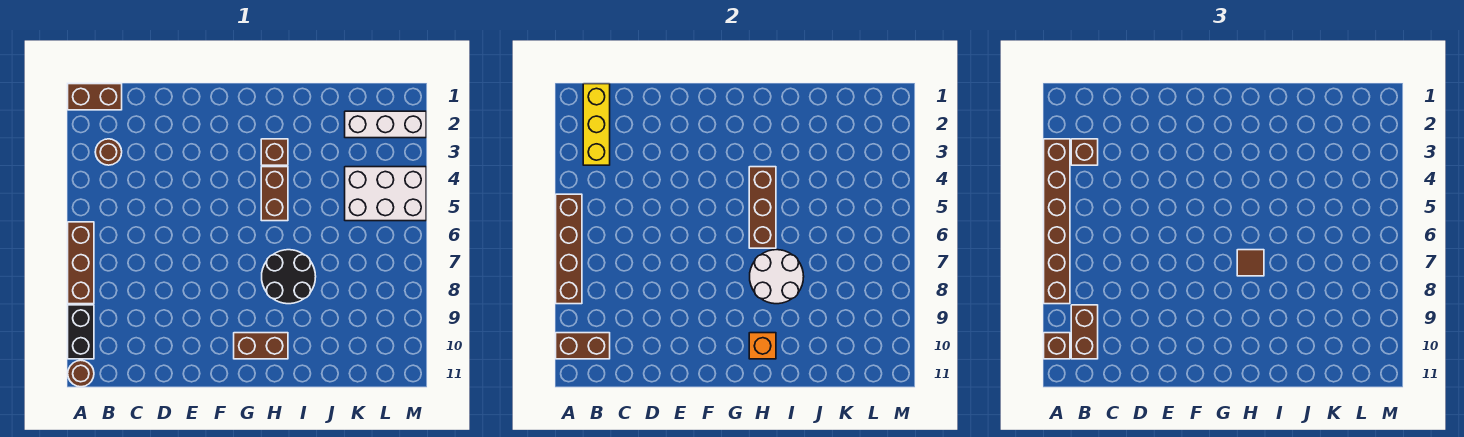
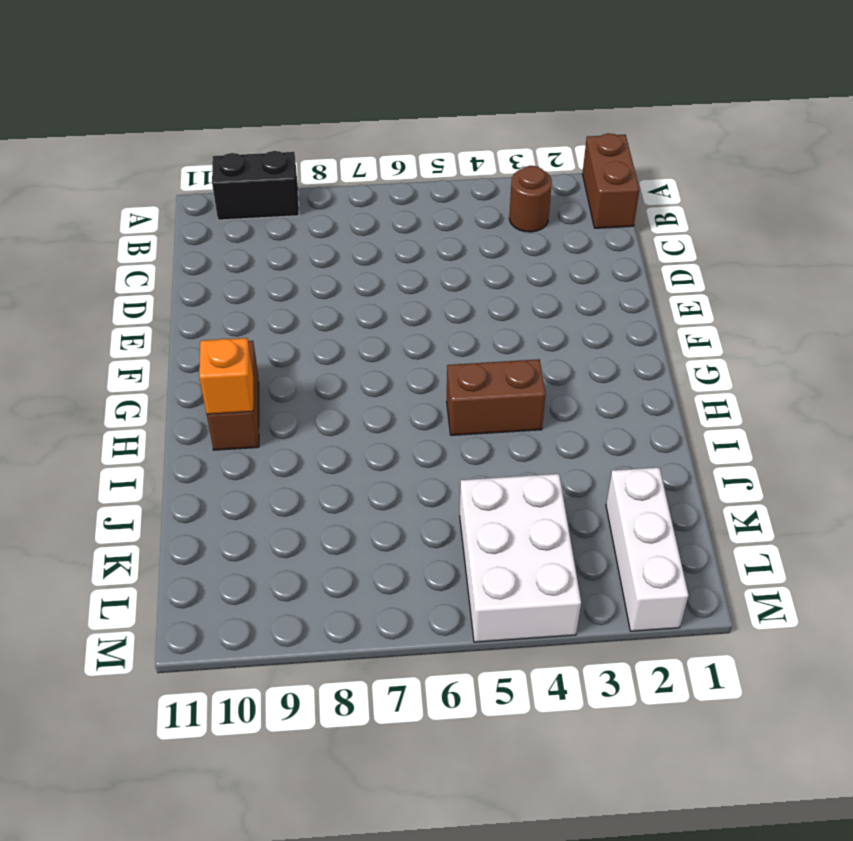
none -> brown 1x3 brick [68,222,94,304]
none -> brown 1x1 round brick [68,360,94,387]
none -> brown 1x1 brick [261,139,288,165]

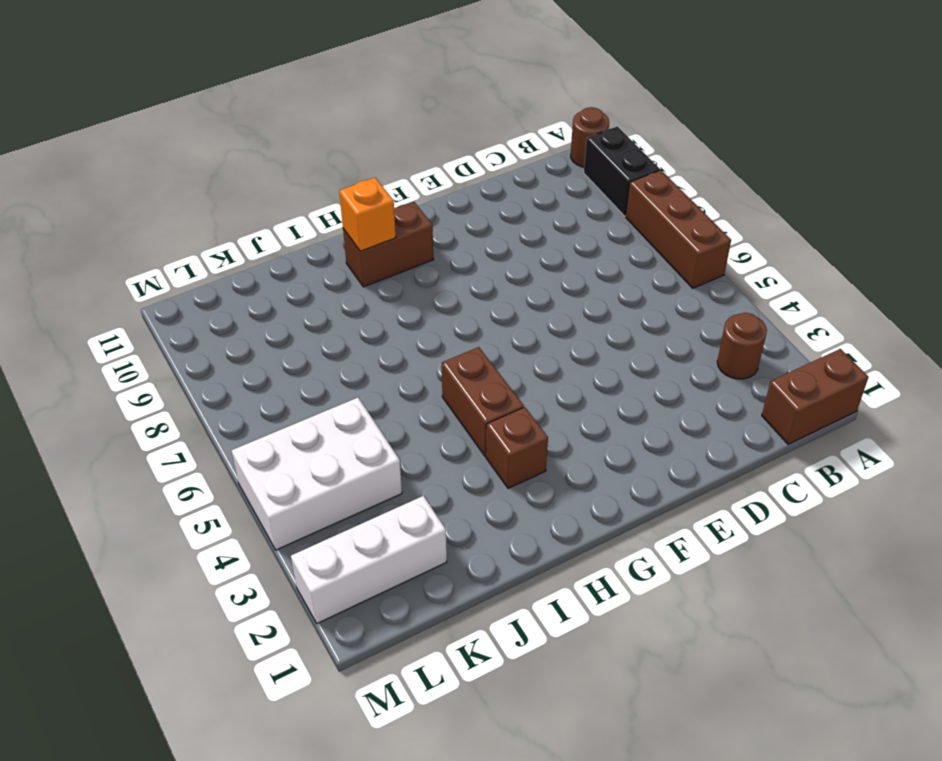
none -> black 2x2 round brick [262,250,316,304]
none -> brown 1x4 brick [556,194,582,304]
none -> brown 1x2 brick [556,333,610,359]

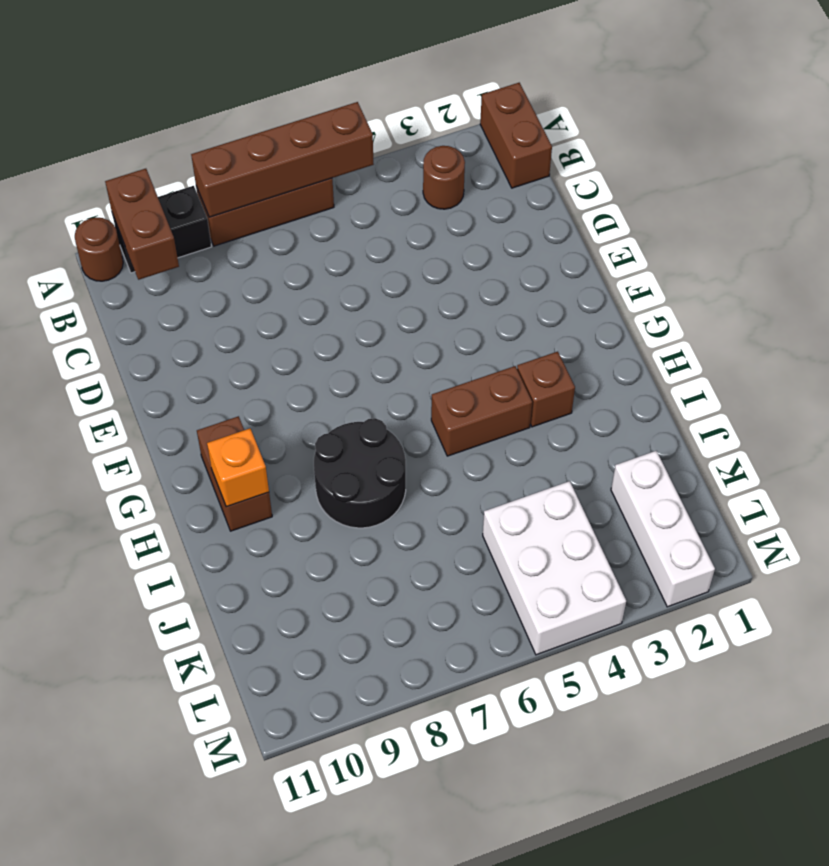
none -> yellow 1x3 brick [583,84,610,165]
none -> brown 1x3 brick [749,167,776,248]
none -> white 2x2 round brick [750,250,804,304]

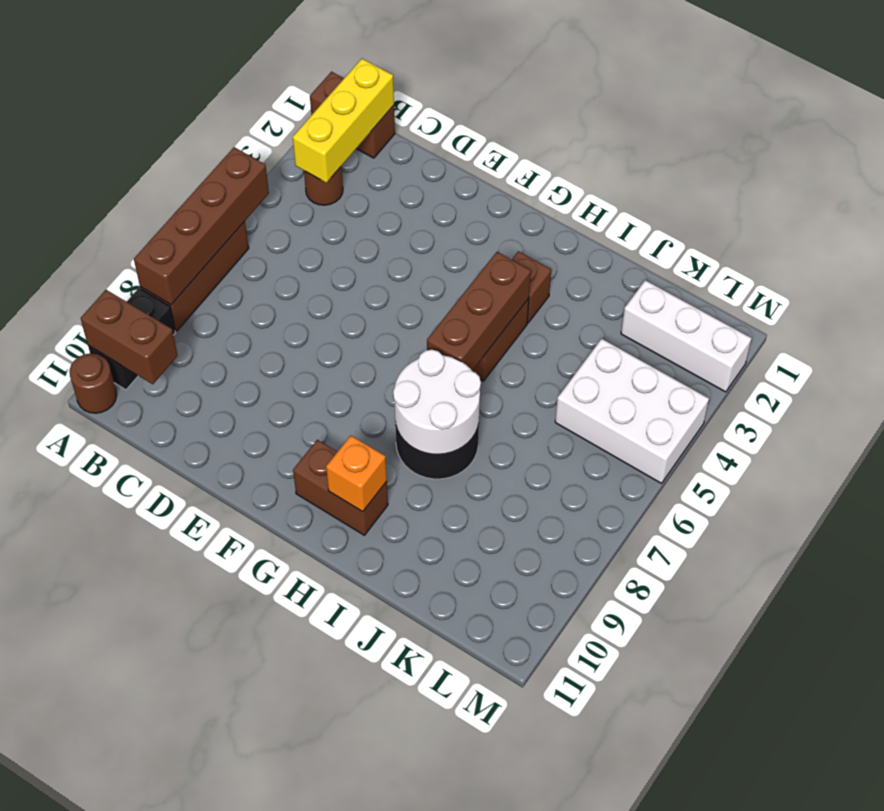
none -> brown 1x6 brick [1044,139,1070,304]
none -> brown 1x1 brick [1044,333,1070,359]
none -> brown 1x1 brick [1071,139,1098,165]

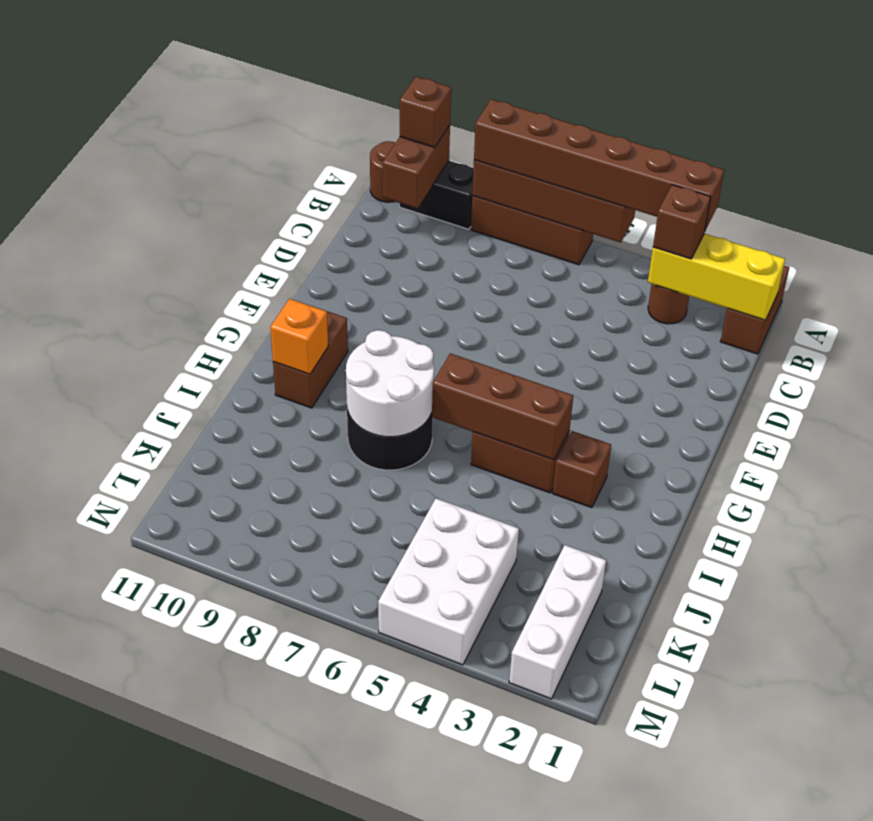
none -> brown 1x2 brick [1071,305,1098,359]
none -> brown 1x1 tile [1237,250,1264,276]

